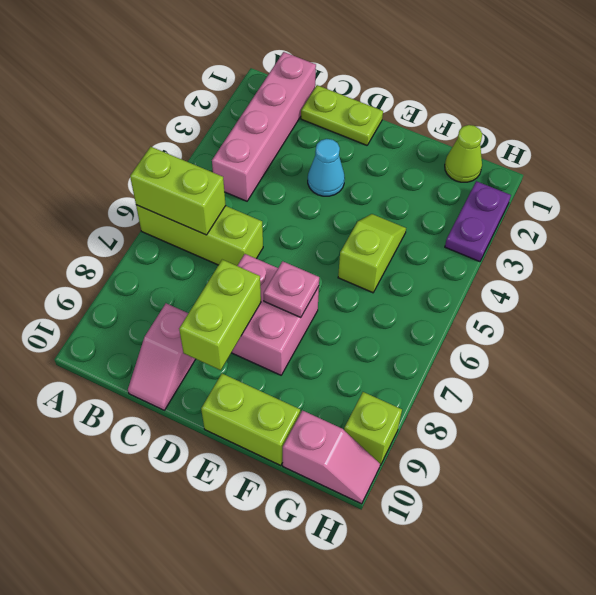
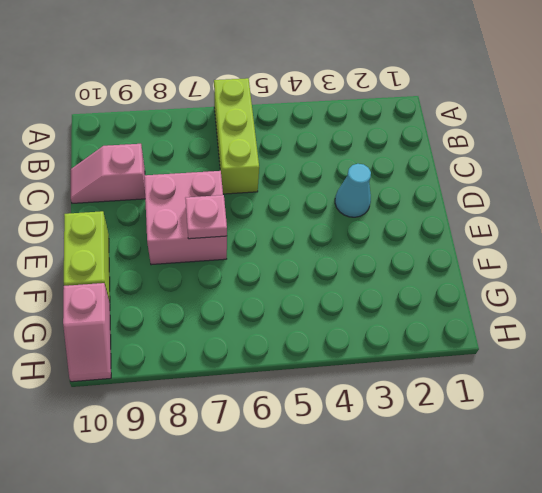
none -> pink 1x4 brick [212,52,316,201]
none -> lime 1x2 plate [301,85,383,145]
none -> lime 1x2 slope [338,214,406,293]

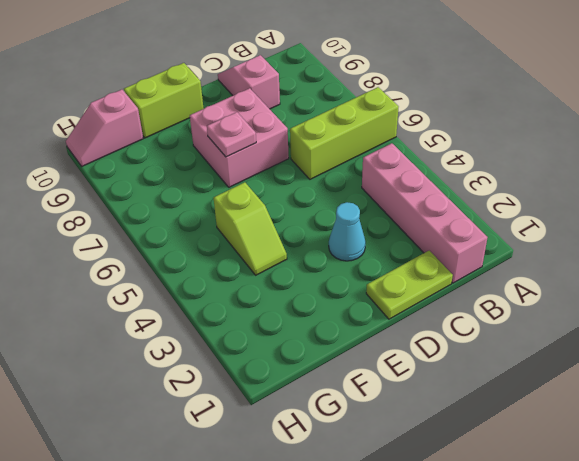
none -> lime 1x1 cone [445,125,482,182]
none -> purple 1x2 plate [445,181,511,262]
none -> lime 1x1 brick [344,392,402,465]

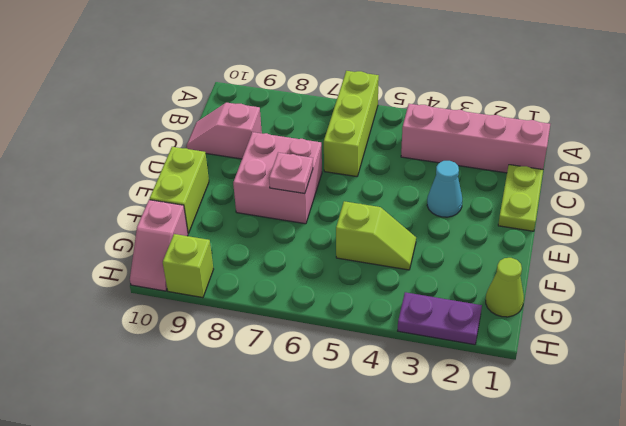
none -> lime 1x2 brick [130,147,226,235]
none -> lime 1x2 brick [179,260,261,370]

